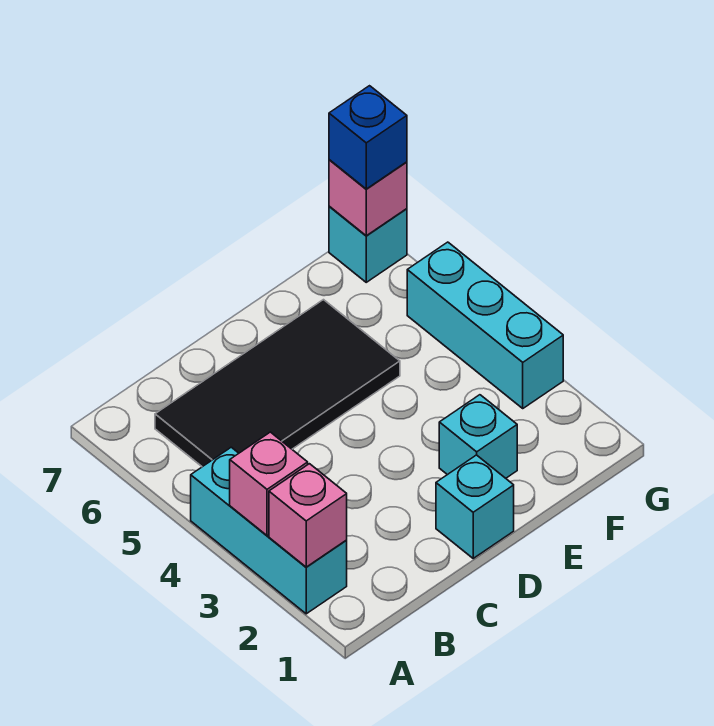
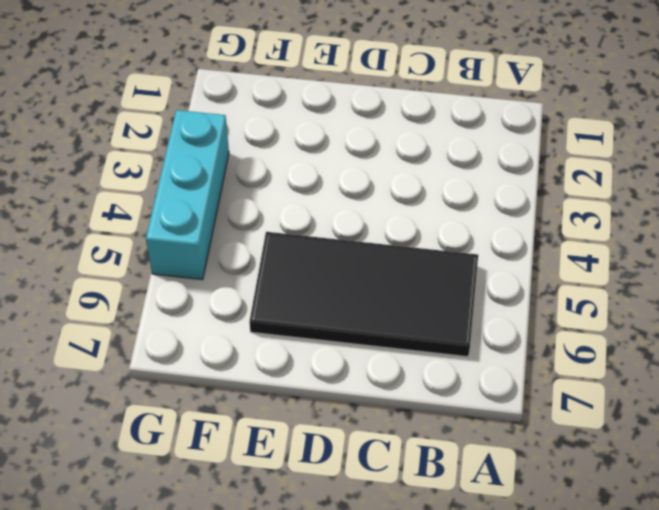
none -> cyan 1x3 brick [191,447,347,614]
none -> cyan 1x1 brick [436,455,514,558]

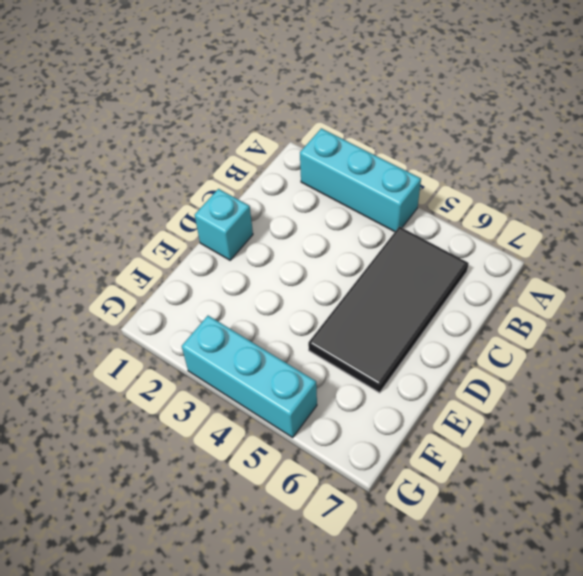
none -> cyan 1x1 brick [439,395,517,478]
none -> cyan 1x1 brick [329,206,407,282]

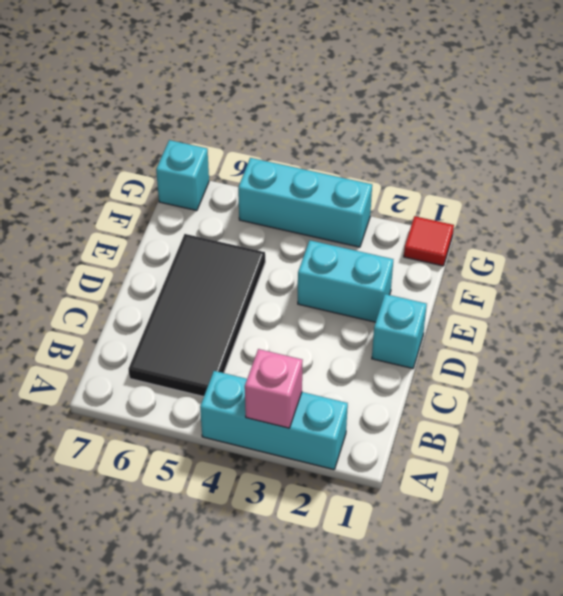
cyan 1x2 brick [298,240,393,322] -> cyan 1x1 brick [439,395,517,478]
red 1x1 tile [404,216,454,266] -> none
none -> pink 1x1 brick [269,464,347,567]
none -> pink 1x1 brick [329,160,407,236]

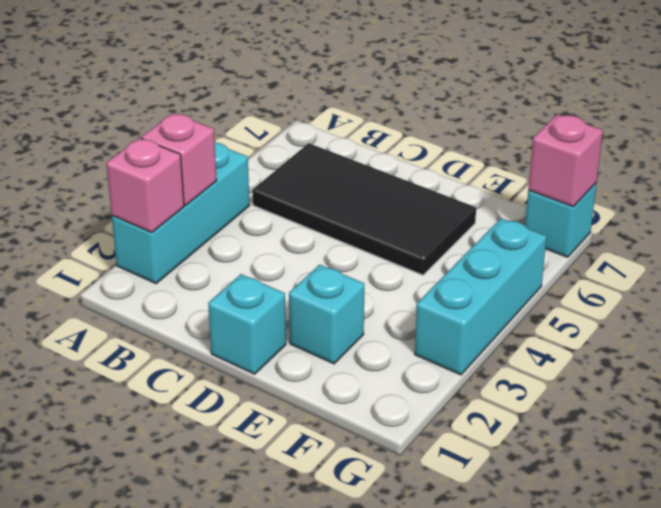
none -> blue 1x1 brick [329,86,407,189]

